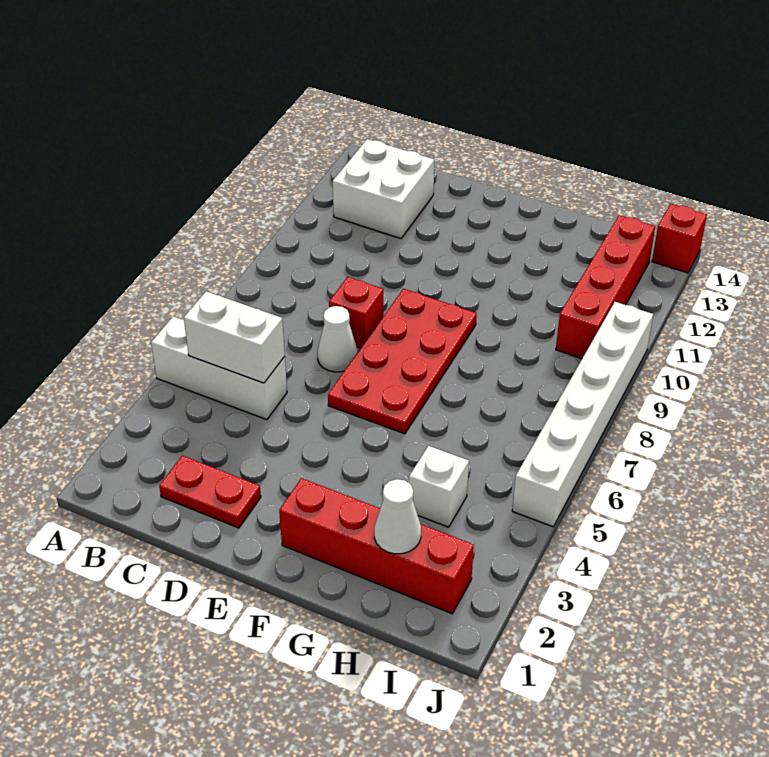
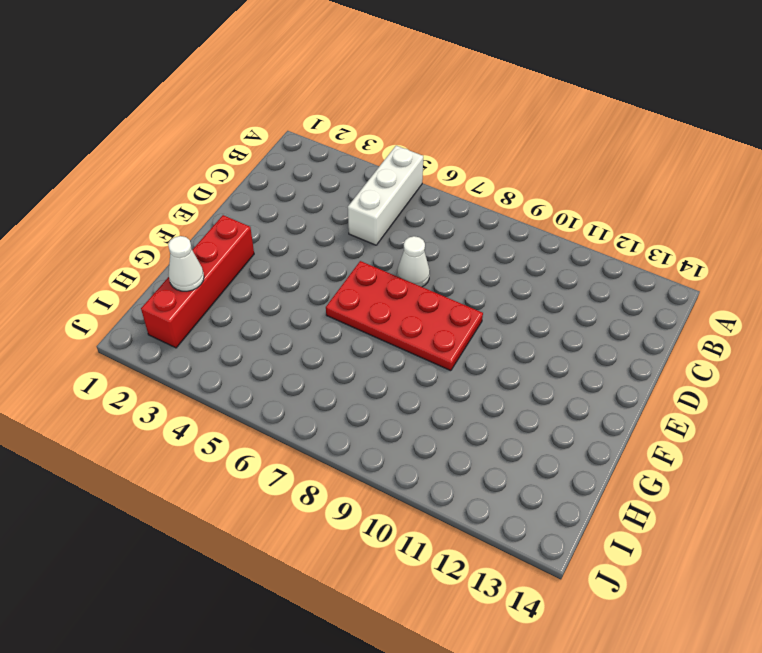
none -> white 2x2 brick [333,139,434,239]
none -> red 1x2 plate [159,456,261,528]
none -> red 1x1 brick [329,277,383,348]

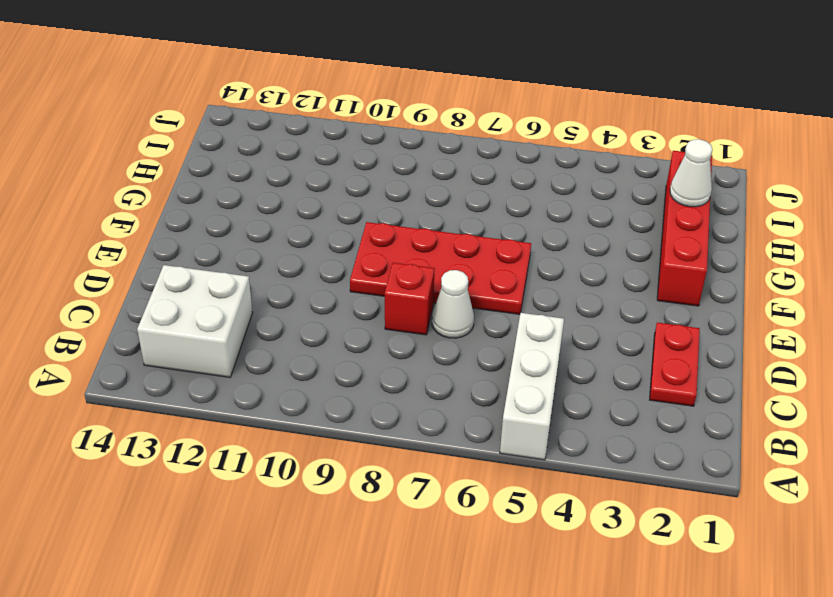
none -> white 1x1 brick [409,446,469,527]
none -> red 1x4 brick [556,215,655,359]
none -> white 1x6 brick [512,302,653,527]

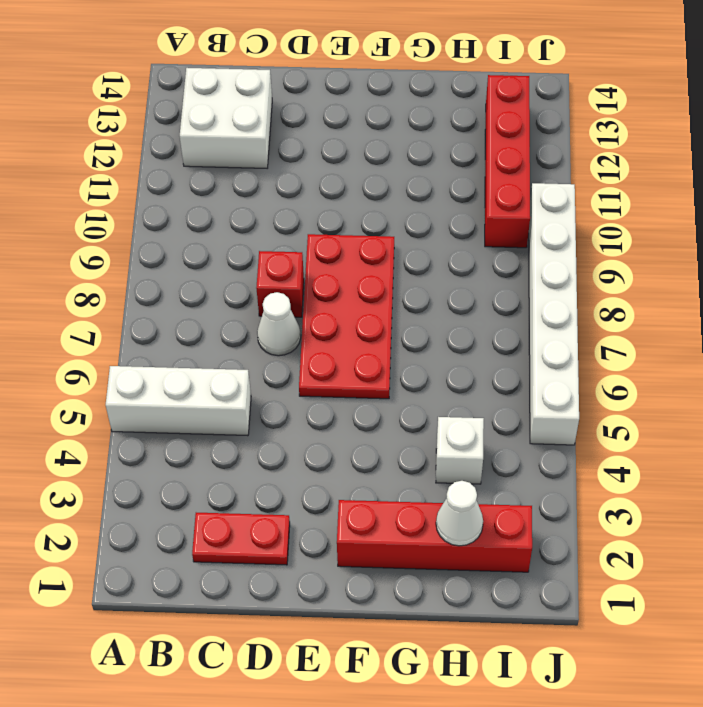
none -> red 1x1 brick [652,204,707,273]
none -> white 1x2 brick [184,291,285,383]

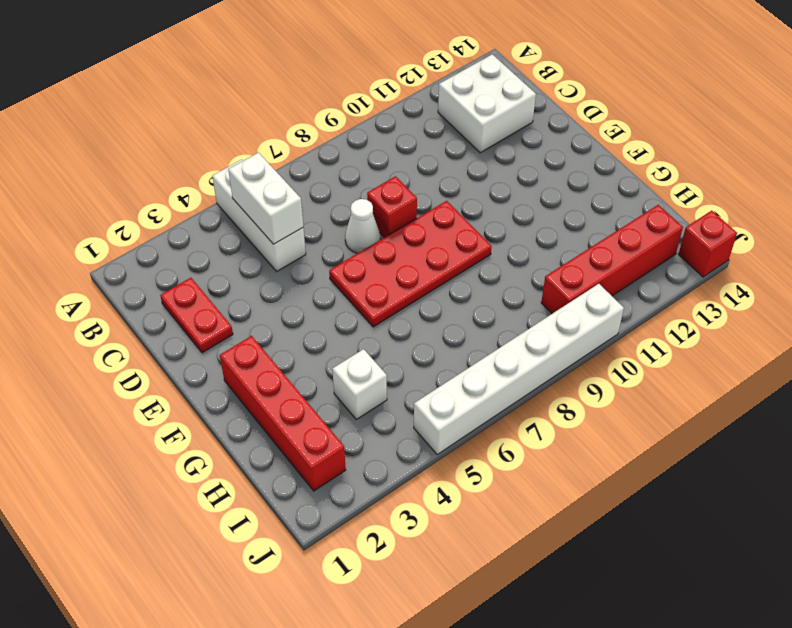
none -> white 1x1 cone [374,479,421,554]

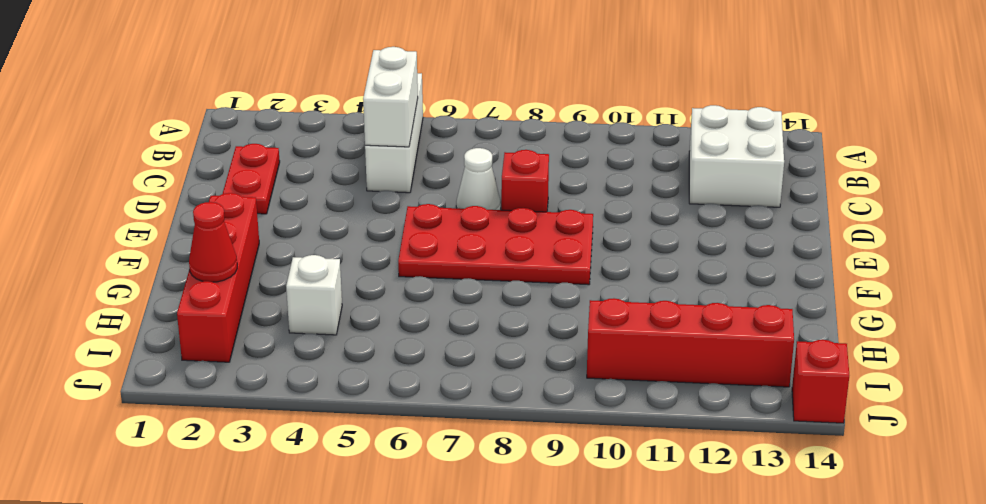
red 1x1 cone [189,202,237,282] -> white 1x1 cone [374,479,421,554]
none -> white 1x6 brick [512,302,653,527]

